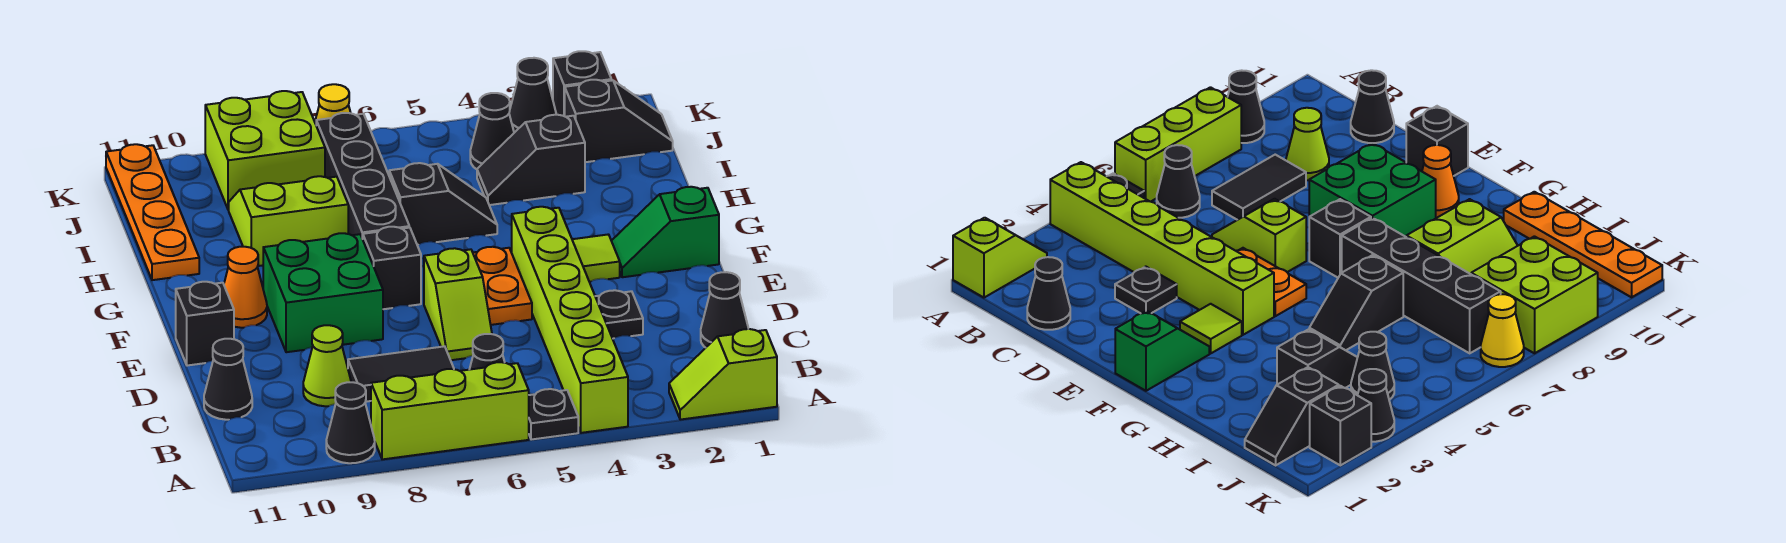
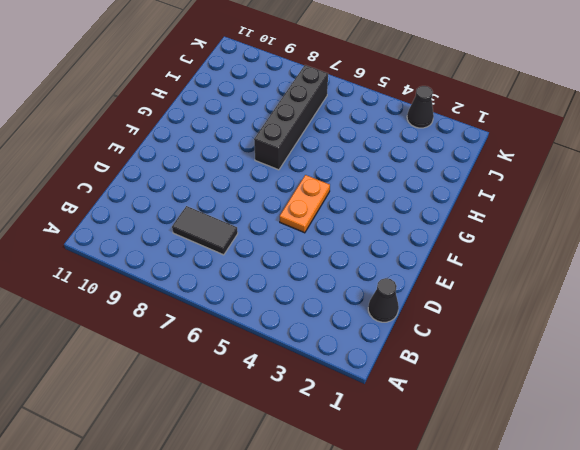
none -> lime 1x2 slope [669,329,777,420]
none -> lime 1x6 brick [512,207,628,433]
none -> black 1x1 plate [529,389,578,440]
none -> lime 1x3 brick [371,362,529,459]

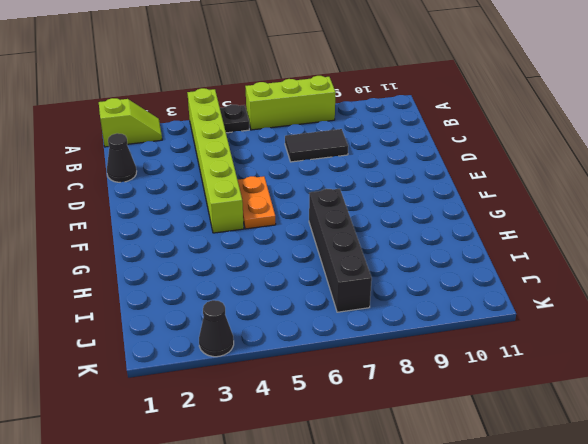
none -> black 1x1 cone [326,382,375,463]
none -> black 1x1 cone [469,334,505,370]
none -> lime 1x1 cone [303,325,351,406]
none -> black 1x1 cone [204,339,252,420]

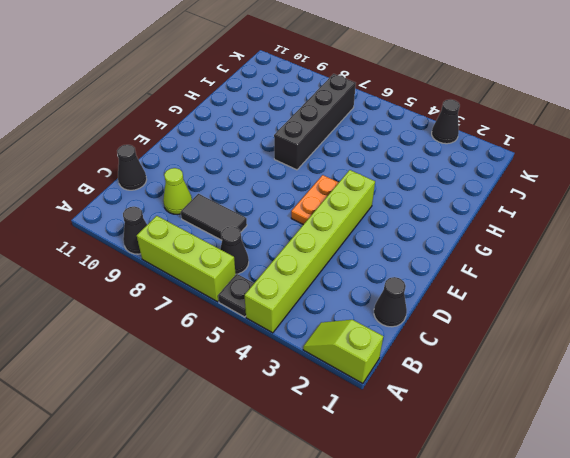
none -> black 1x1 plate [595,290,643,339]
none -> lime 1x2 slope [424,248,492,360]
none -> green 2x2 brick [263,233,383,352]
none -> black 1x1 brick [176,282,234,366]

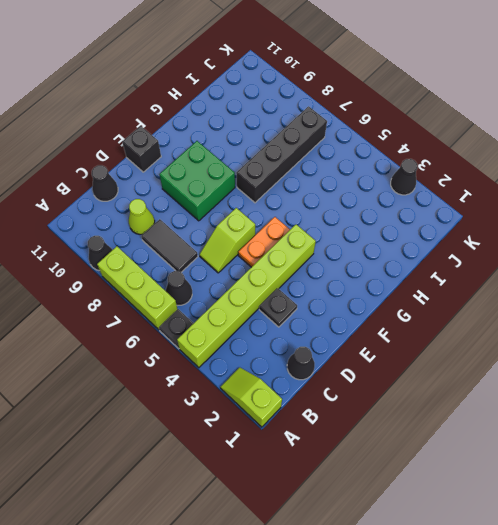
none -> green 1x2 slope [612,187,719,277]
none -> lime 1x1 tile [572,234,620,282]
none -> black 1x1 brick [363,227,421,309]
none -> orange 1x1 cone [224,247,267,328]

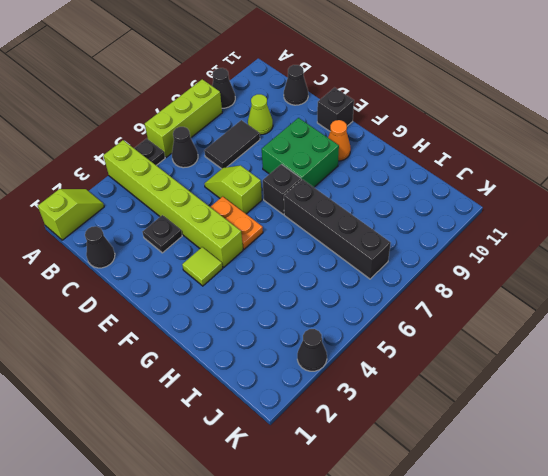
none -> green 1x2 slope [612,187,719,277]
none -> black 1x2 slope [389,163,497,245]
none -> lime 2x2 slope [229,176,348,266]
none -> orange 1x4 plate [106,144,199,280]

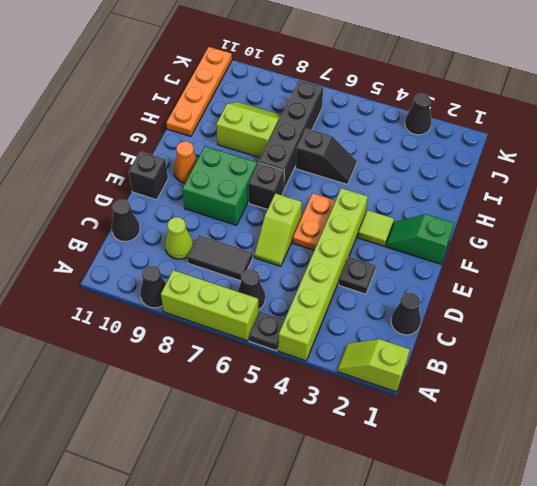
none -> black 1x2 slope [477,115,585,205]
none -> black 1x2 slope [565,80,673,162]
none -> black 1x1 cone [470,93,514,169]
none -> lime 2x2 brick [205,91,325,210]

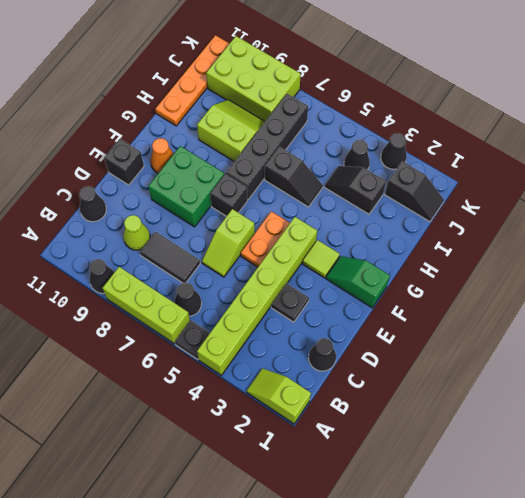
lime 2x3 brick [206,36,301,121] -> lime 2x2 brick [205,91,325,210]
none -> black 1x1 brick [553,51,611,116]
none -> yellow 1x1 cone [315,84,351,124]

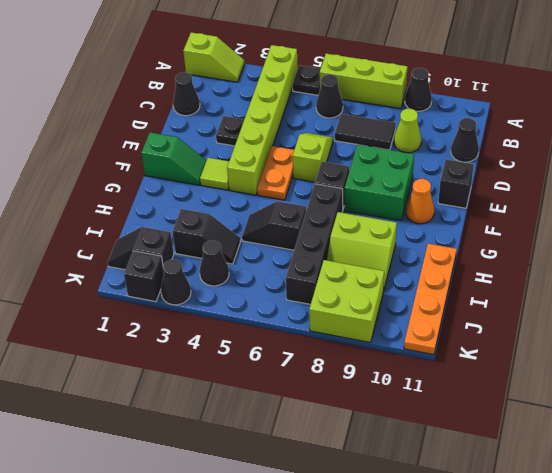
none -> yellow 1x1 cone [315,84,351,124]

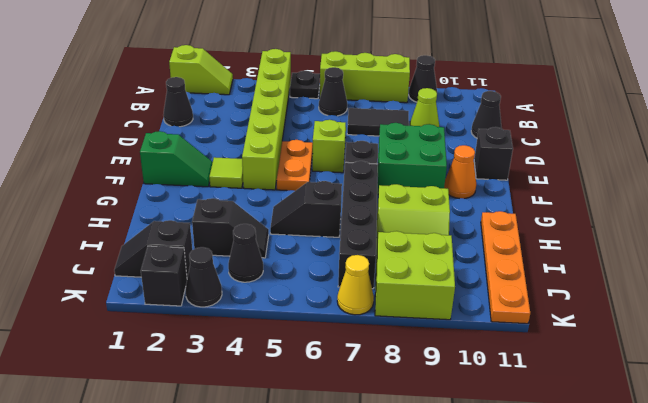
none -> black 1x1 plate [595,290,643,339]

